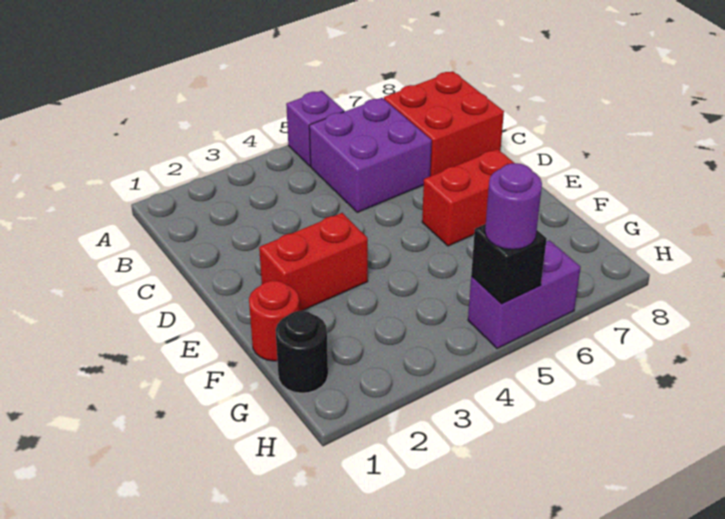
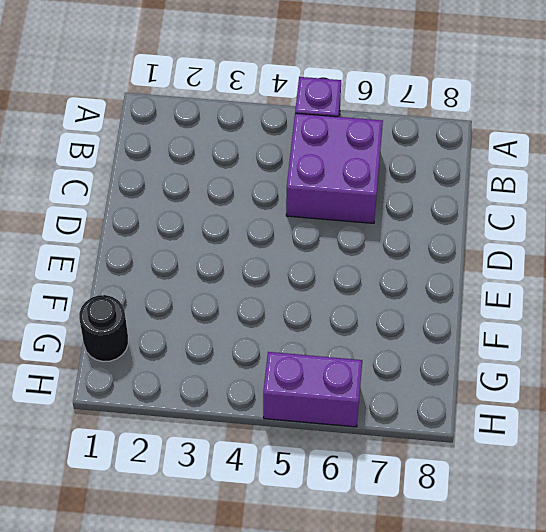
none -> red 2x2 brick [384,71,504,176]
none -> red 1x2 brick [259,213,368,311]

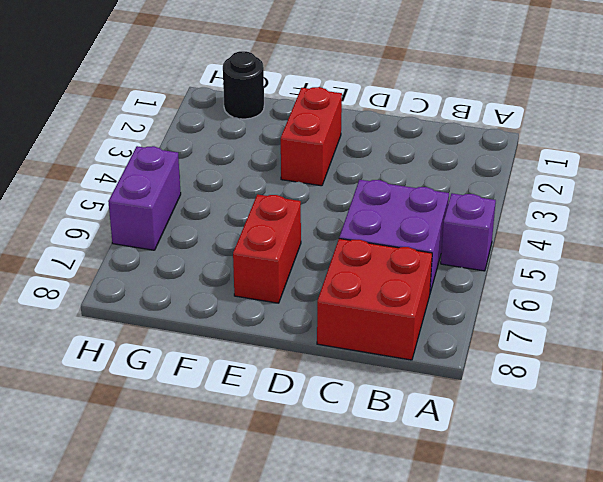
none -> red 1x1 round brick [249,281,299,361]
none -> black 1x1 brick [471,224,547,304]

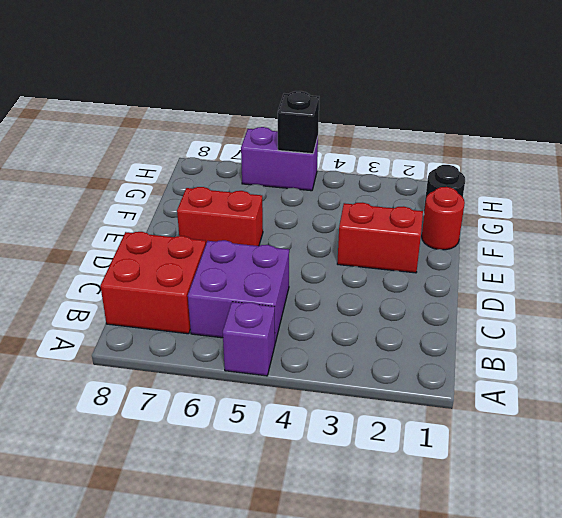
none -> purple 1x1 round brick [485,163,542,250]

